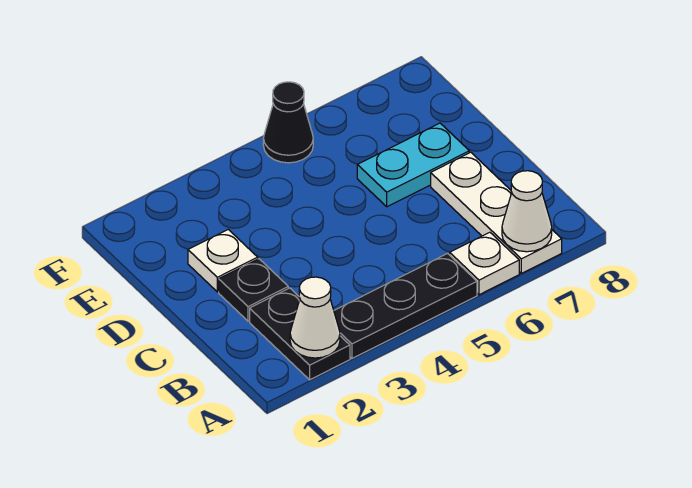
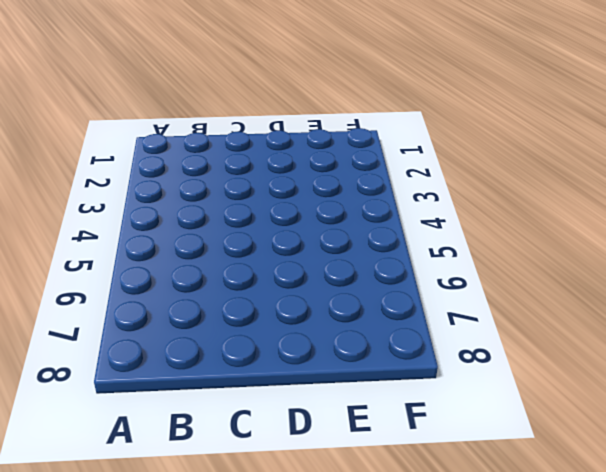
none -> black 1x2 plate [250,288,350,380]
none -> black 1x3 plate [334,254,477,358]

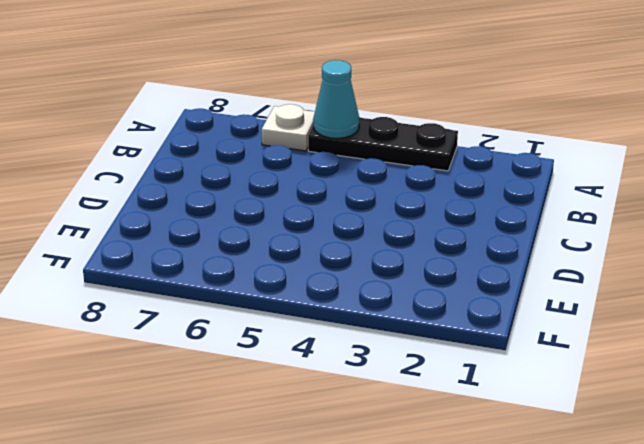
cyan 1x1 cone [313,60,359,138] -> none
none -> black 1x2 plate [250,288,350,380]
none -> white 1x3 plate [431,152,562,273]

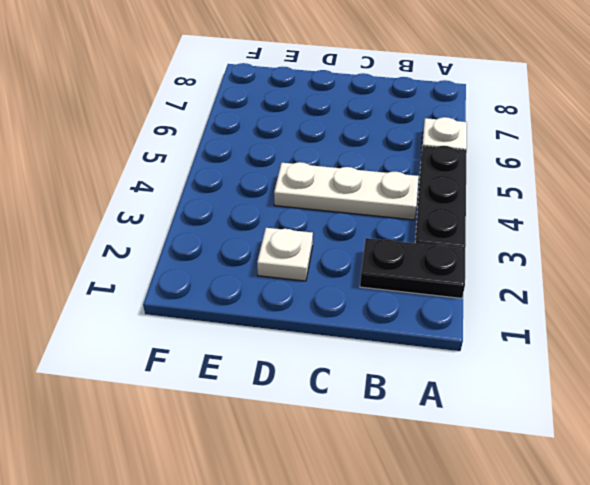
white 1x3 plate [274,162,419,220] -> white 1x3 plate moved to [431,152,562,273]
none -> black 1x1 plate [219,259,288,321]
none -> cyan 1x2 plate [357,123,469,207]

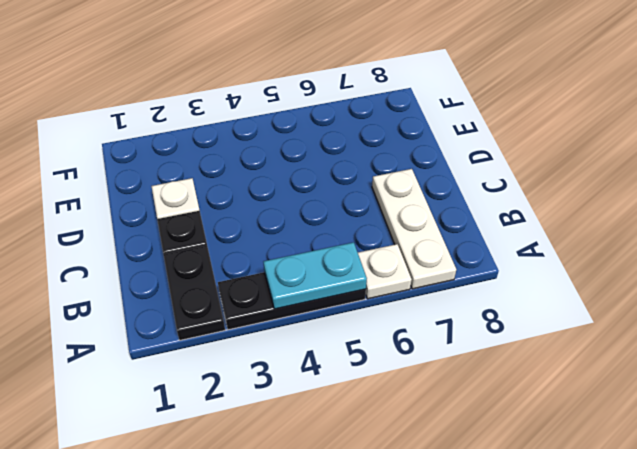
cyan 1x2 plate [264,242,367,309] -> cyan 1x2 plate moved to [357,123,469,207]
none -> black 1x1 cone [263,82,313,163]
none -> white 1x1 cone [290,277,340,358]

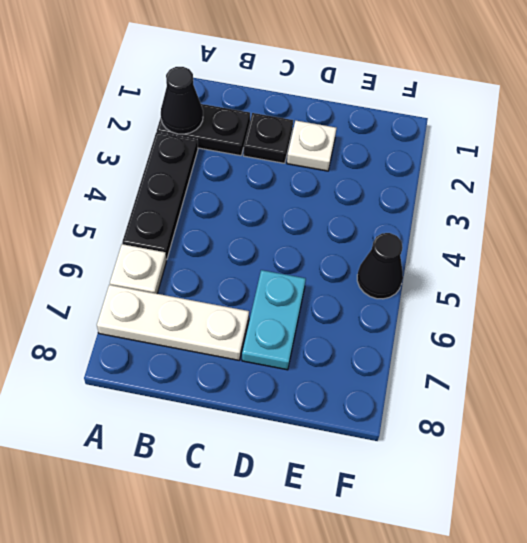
black 1x1 cone [161,67,203,134] -> white 1x1 cone [290,277,340,358]
none -> white 1x1 cone [502,171,552,252]

